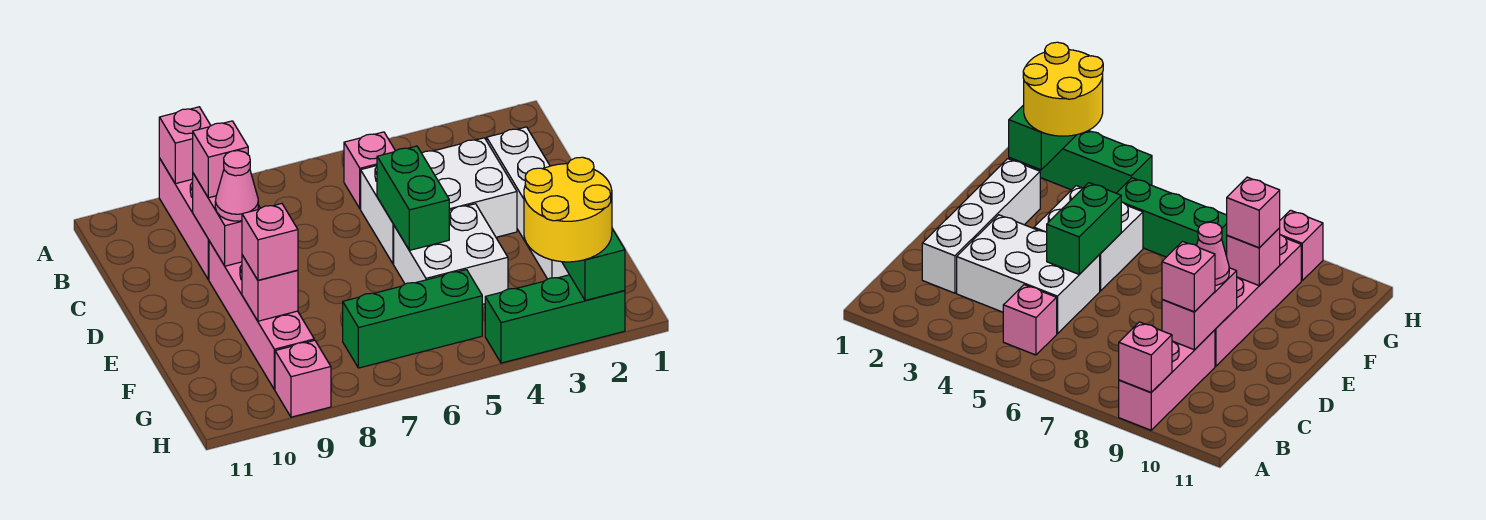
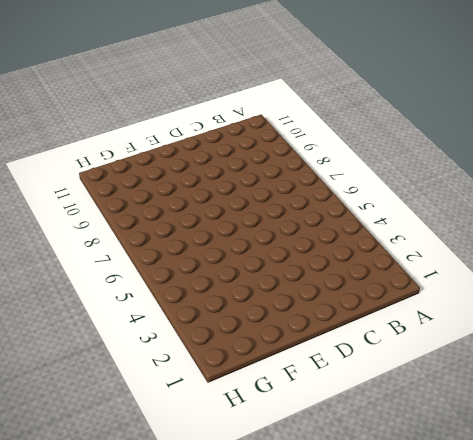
none -> pink 1x3 brick [159,158,209,280]
none -> pink 1x1 brick [344,132,395,209]
none -> white 1x4 brick [487,127,569,279]

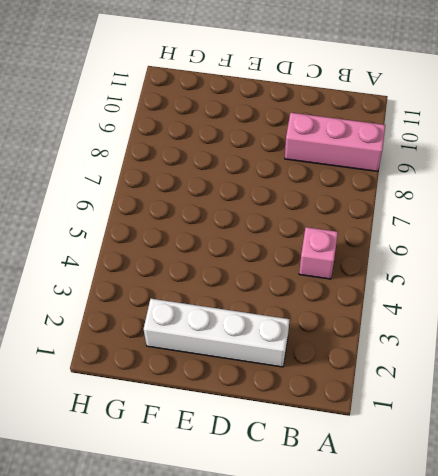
none -> white 2x3 brick [361,138,517,264]
none -> pink 1x4 brick [209,241,314,390]
none -> white 2x2 brick [394,204,508,304]

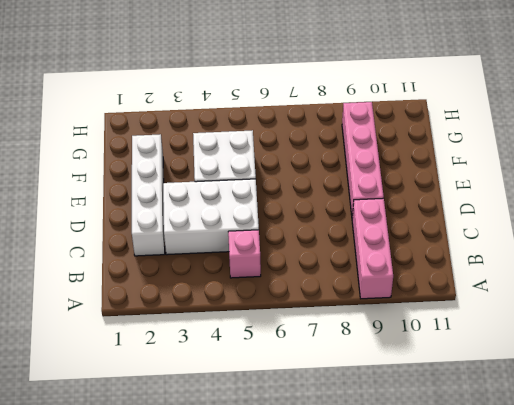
none -> green 1x3 brick [343,270,482,368]
none -> green 1x3 brick [485,275,625,363]
none -> pink 1x1 brick [275,340,331,417]

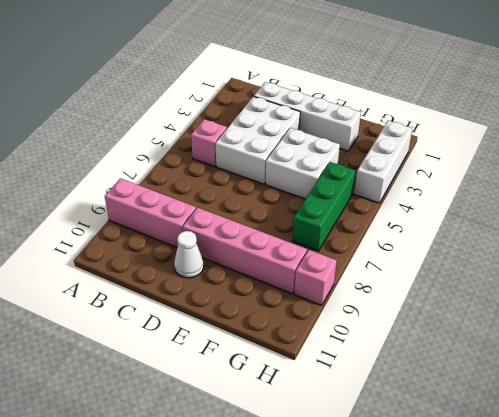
white 1x1 cone [174,231,204,278] -> none
white 1x3 brick [354,121,413,203] -> green 1x3 brick [485,275,625,363]
none -> pink 1x1 brick [159,107,211,184]
none -> pink 1x2 brick [193,173,260,266]
none -> green 1x2 brick [377,146,449,250]

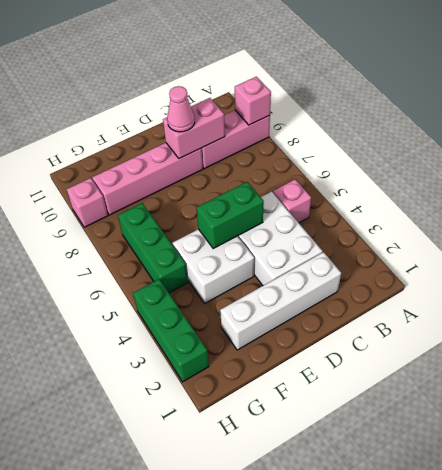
none -> pink 1x1 brick [242,255,298,321]
none -> green 1x2 brick [562,229,625,301]
none -> pink 1x1 brick [193,121,248,198]

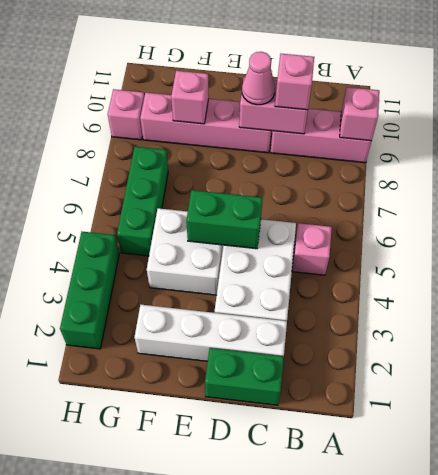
green 1x2 brick [205,348,284,405] -> green 1x2 brick moved to [562,229,625,301]
none -> pink 1x1 brick [242,204,298,280]
none -> yellow 2x2 round brick [524,157,612,262]

